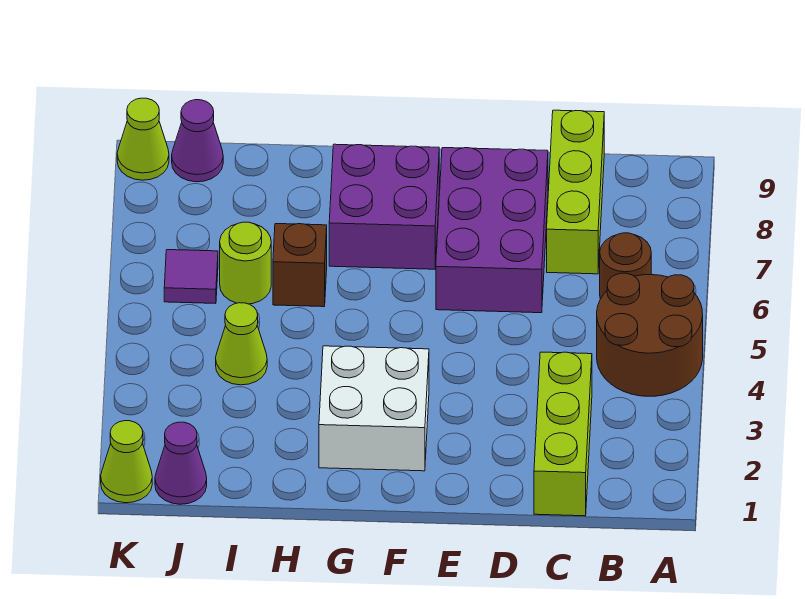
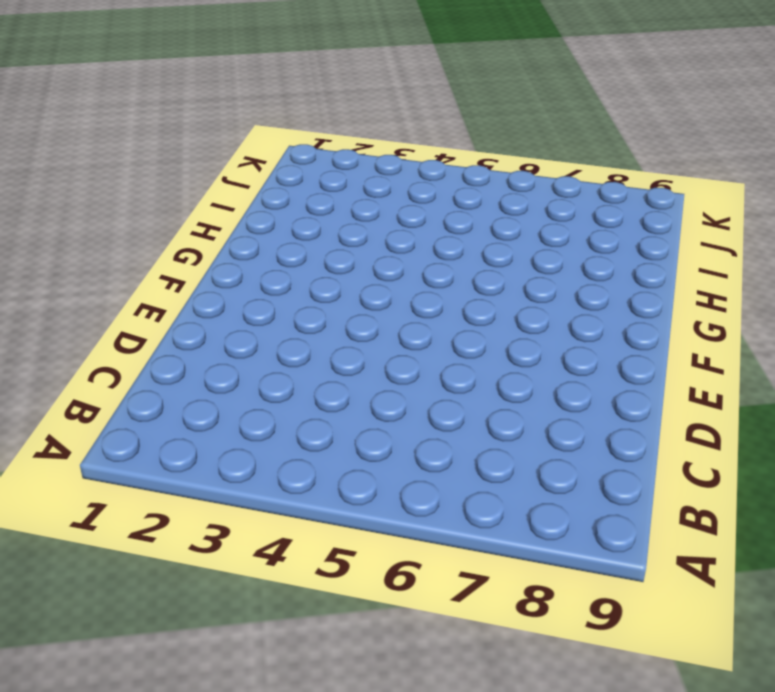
none -> brown 2x2 round brick [597,273,703,396]
none -> brown 1x1 round brick [600,233,651,299]
none -> lime 1x3 brick [534,352,592,516]

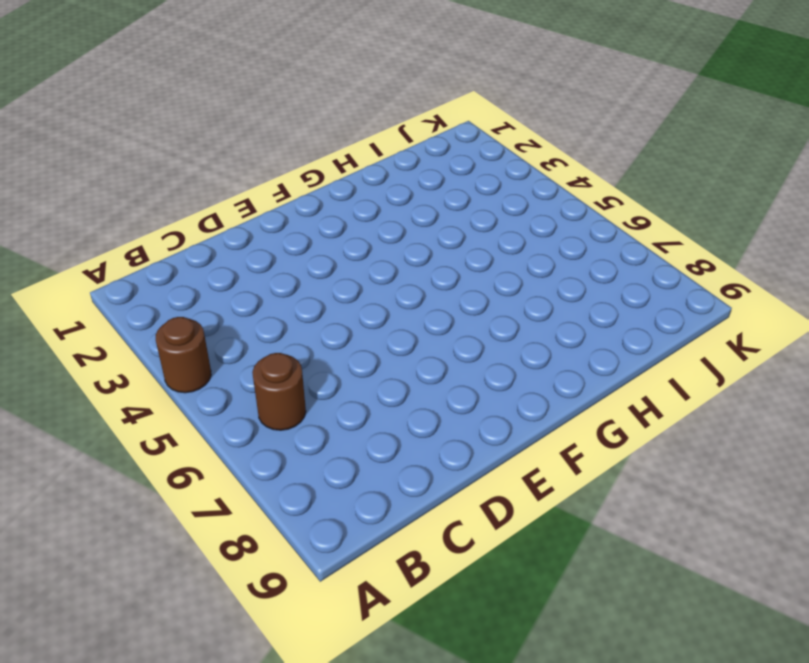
brown 1x1 round brick [156,317,211,393] -> brown 2x2 round brick [597,273,703,396]
none -> lime 1x3 brick [534,352,592,516]
none -> lime 1x3 brick [547,110,604,274]
none -> purple 2x3 brick [436,148,548,313]

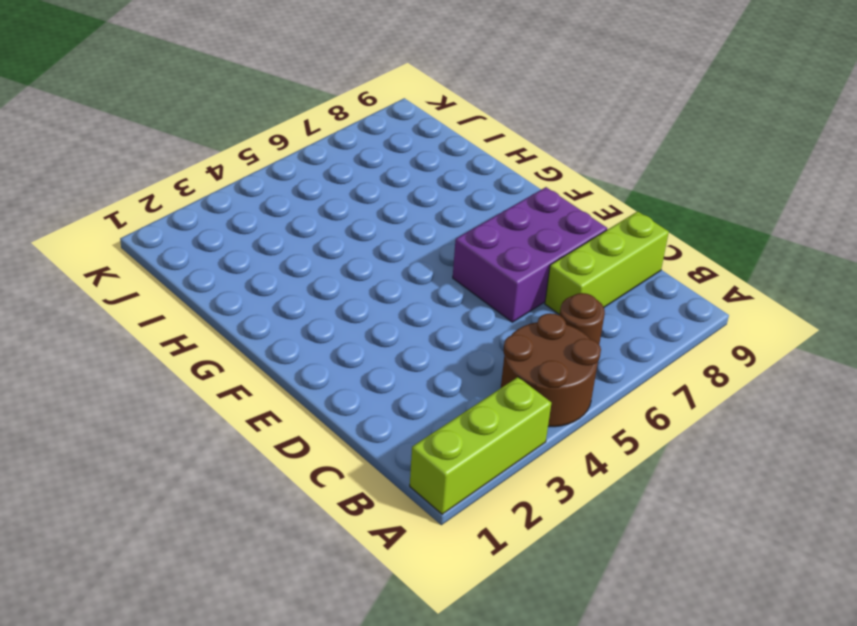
lime 1x3 brick [410,377,551,514] -> lime 1x3 brick moved to [534,352,592,516]
none -> white 2x2 brick [319,346,429,471]
none -> purple 2x2 brick [329,144,439,269]
none -> brown 1x1 brick [273,224,327,307]

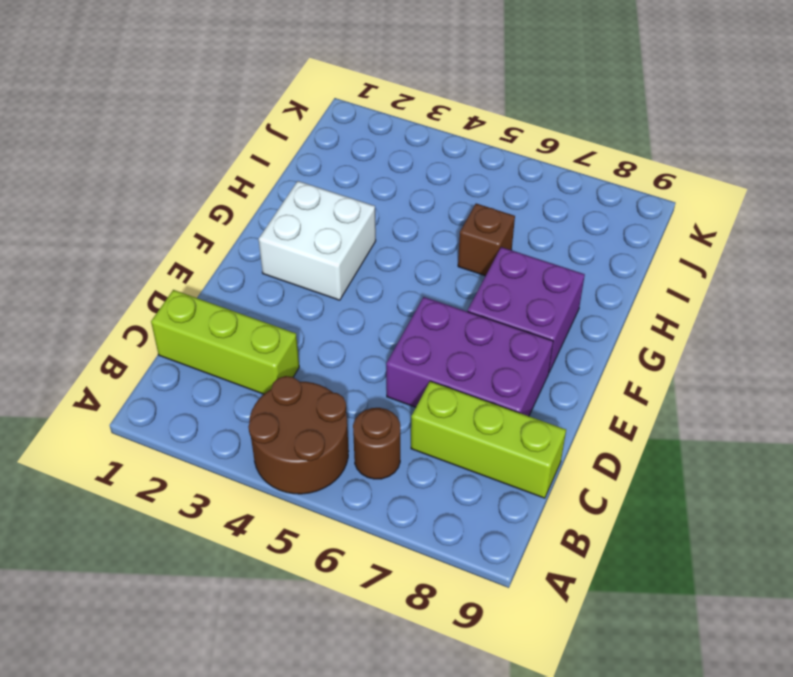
none -> lime 1x1 cone [216,303,267,385]
none -> lime 1x1 round brick [220,222,271,304]
none -> purple 1x1 cone [155,422,207,504]

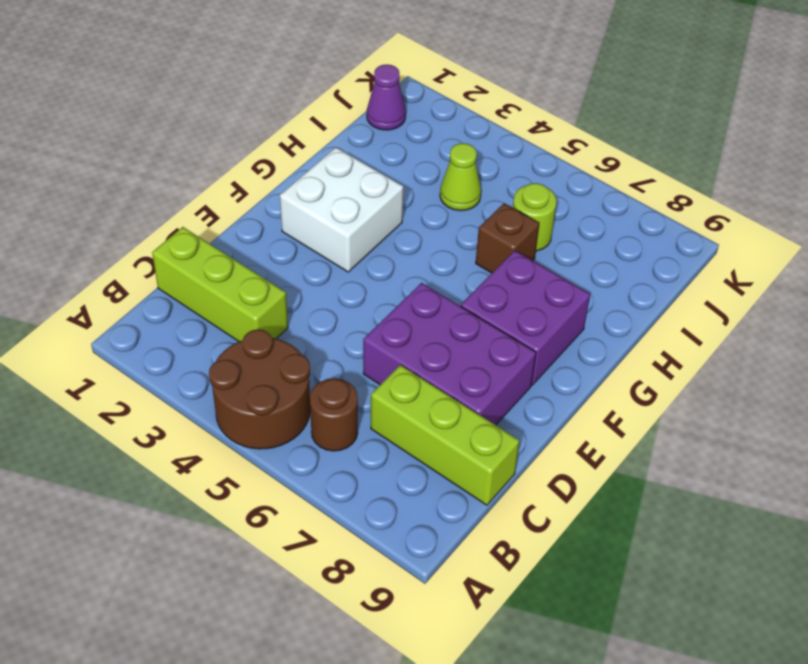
none -> purple 1x1 tile [164,250,218,303]
none -> purple 1x1 cone [172,100,223,182]
none -> lime 1x1 cone [101,421,152,503]

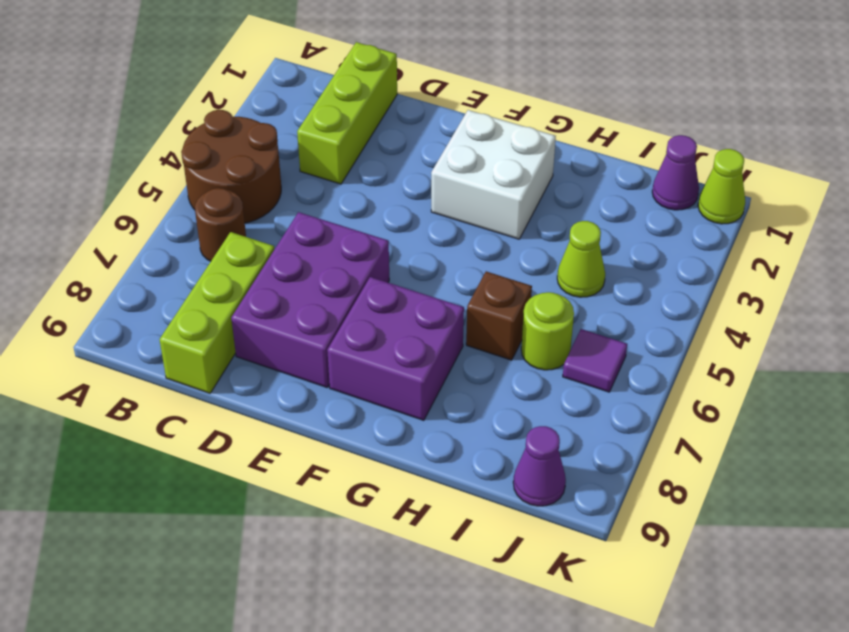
none -> lime 1x1 cone [117,98,169,180]

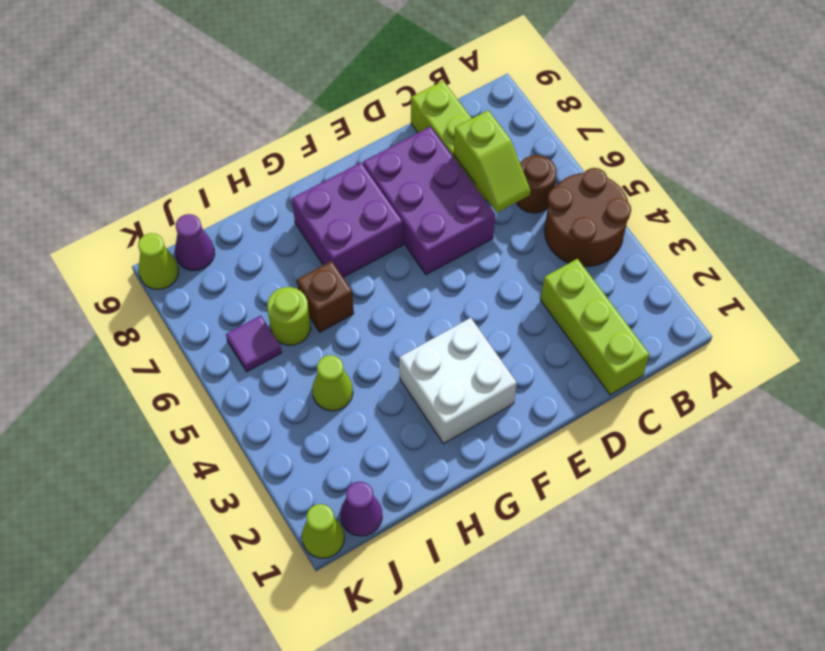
lime 1x2 slope [454,110,530,213] -> none

